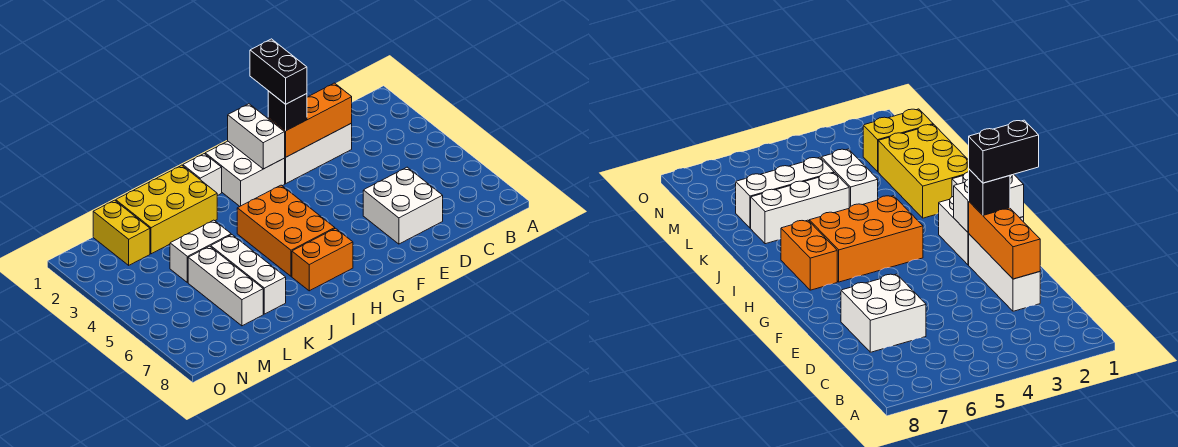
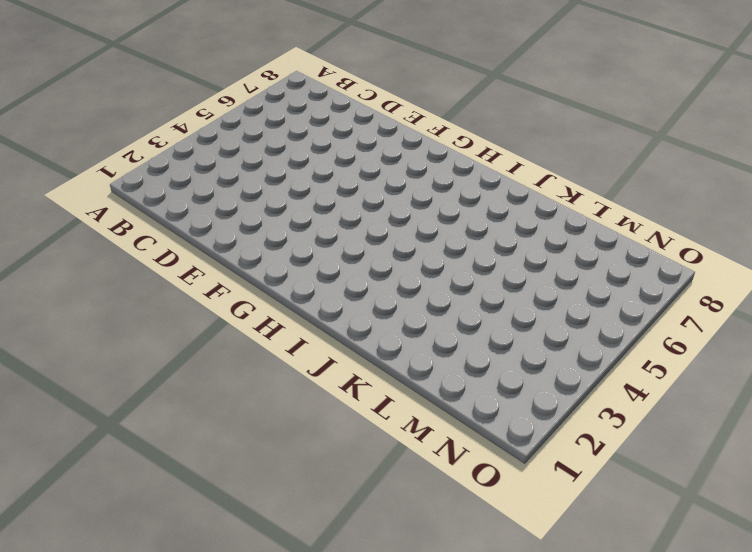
none -> white 1x3 brick [285,123,352,184]
none -> white 2x2 brick [363,167,443,244]
none -> white 2x2 brick [205,141,285,206]

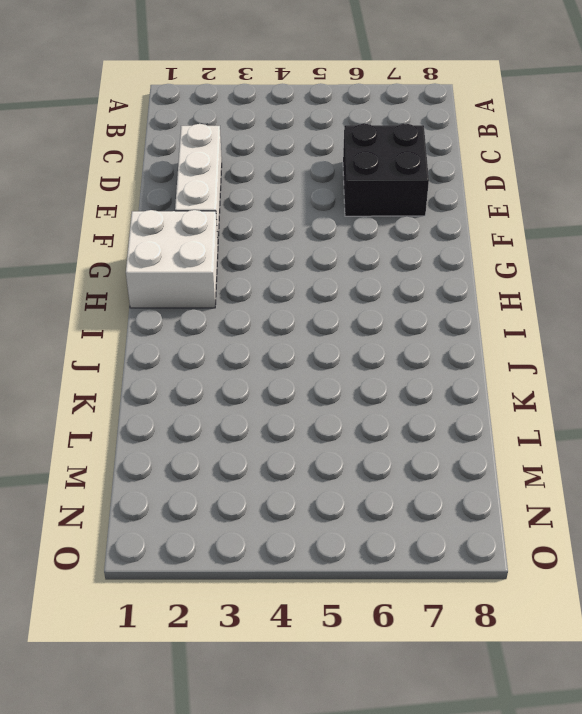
black 2x2 brick [343,124,429,216] -> white 2x2 brick [363,167,443,244]
none -> orange 2x3 brick [237,185,335,276]
none -> orange 1x2 brick [292,228,353,291]
none -> white 1x1 brick [183,154,222,196]

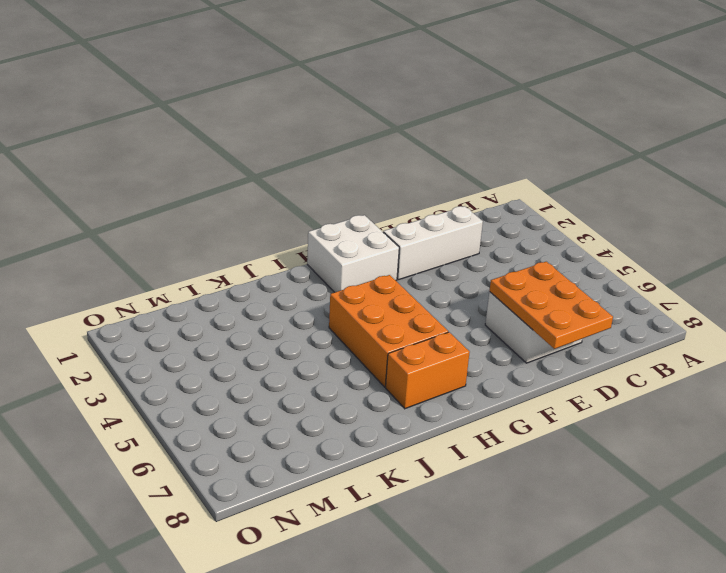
orange 2x3 plate [490,262,613,349] -> none
none -> white 1x1 brick [183,154,222,196]
none -> yellow 2x3 brick [116,165,217,254]
none -> white 1x2 brick [170,220,231,283]

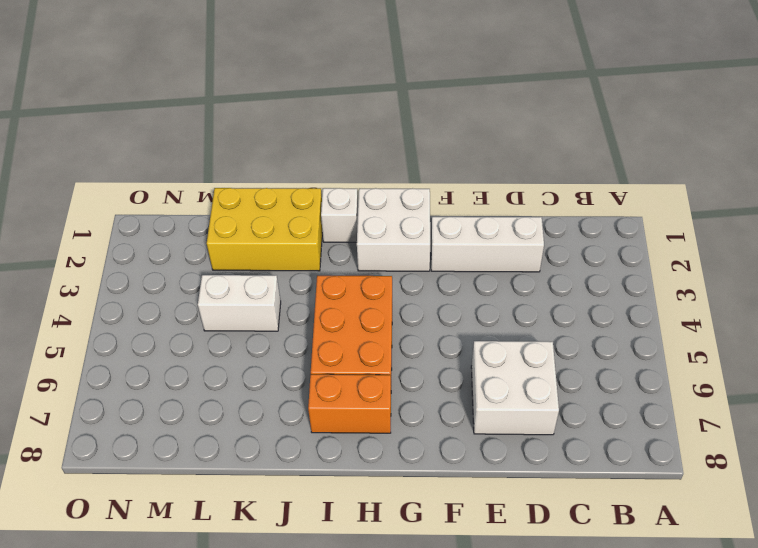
none -> white 1x3 brick [211,235,286,314]
none -> white 1x3 brick [188,246,263,326]
none -> yellow 1x2 brick [93,200,150,265]

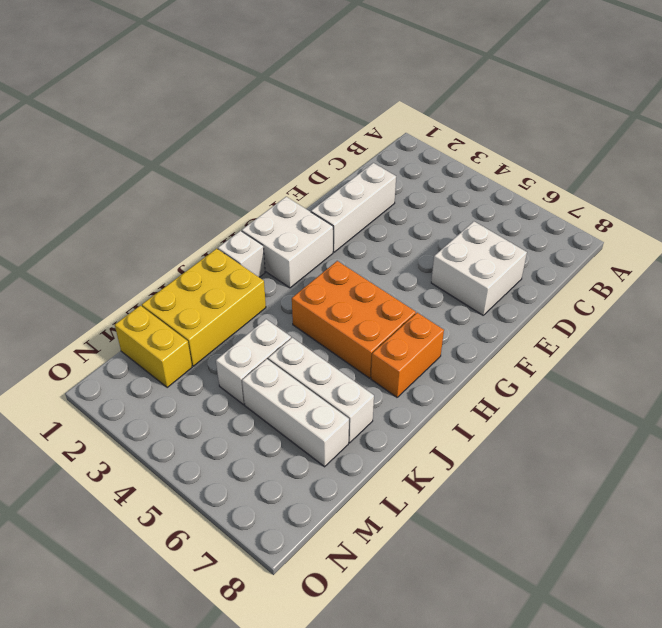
none -> orange 1x3 brick [268,83,352,157]
none -> white 1x2 brick [228,104,285,169]
none -> black 1x1 brick [268,91,307,131]

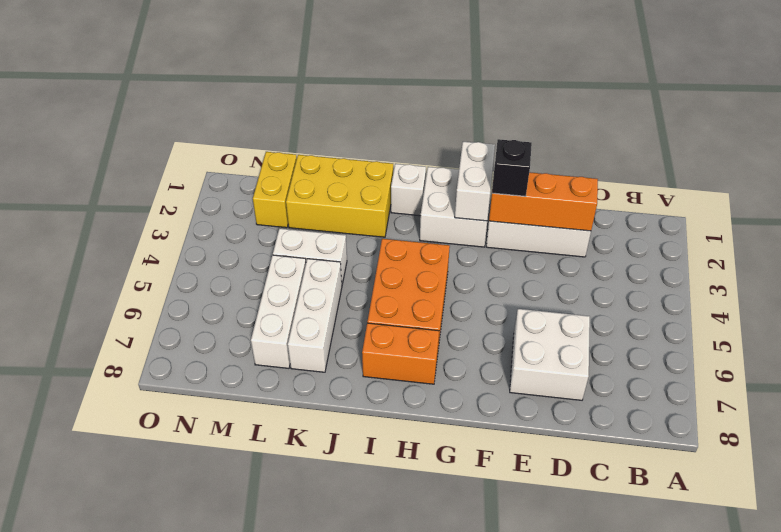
none -> black 1x2 brick [250,39,307,104]

